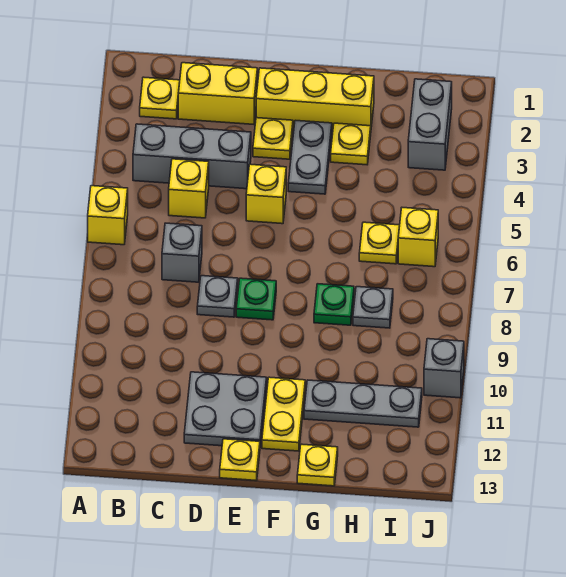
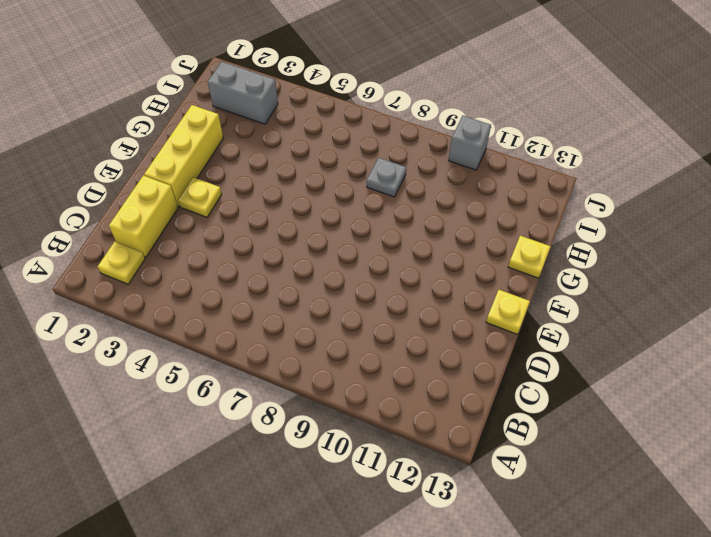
none -> yellow 1x1 brick [88,186,128,245]
none -> grey 1x3 brick [133,124,251,189]
none -> yellow 1x1 brick [169,159,209,218]

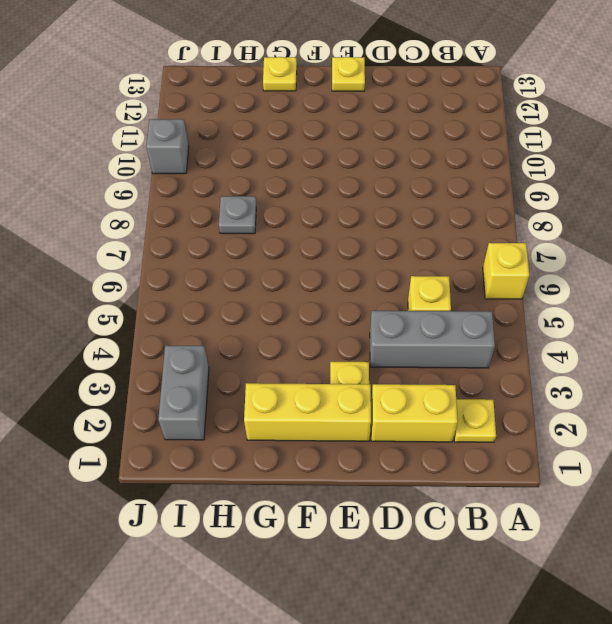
none -> grey 1x1 brick [162,223,202,282]
none -> grey 1x1 plate [197,276,238,317]
none -> grey 2x2 plate [184,372,267,446]

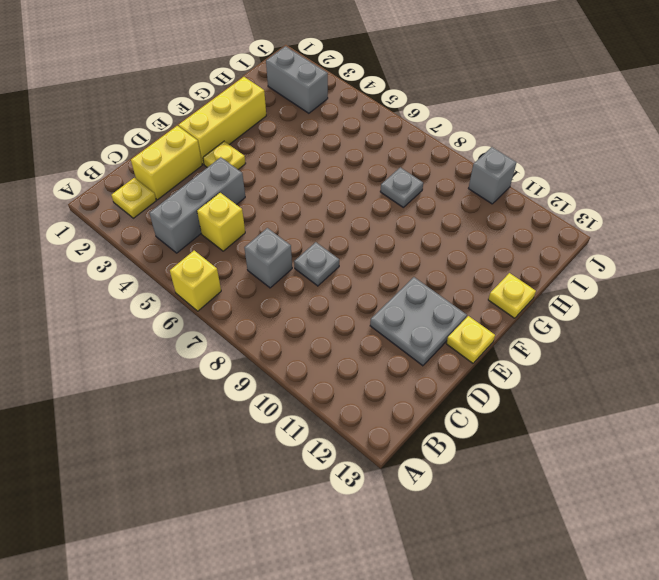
none -> yellow 1x1 brick [246,164,286,224]
none -> green 1x1 plate [236,278,276,320]
none -> grey 1x2 plate [288,120,332,194]

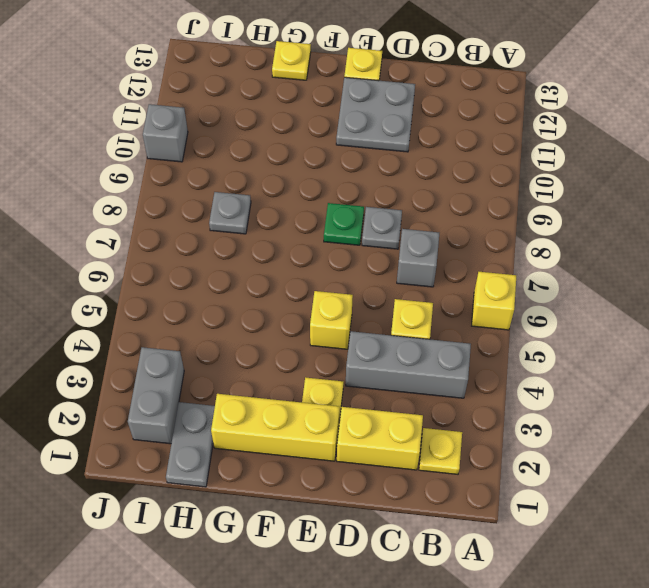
grey 1x2 plate [166,402,215,487] -> grey 1x2 plate moved to [288,120,332,194]
none -> yellow 1x2 plate [262,377,305,451]
none -> yellow 1x1 plate [331,123,371,165]
none -> green 1x1 plate [314,284,354,325]

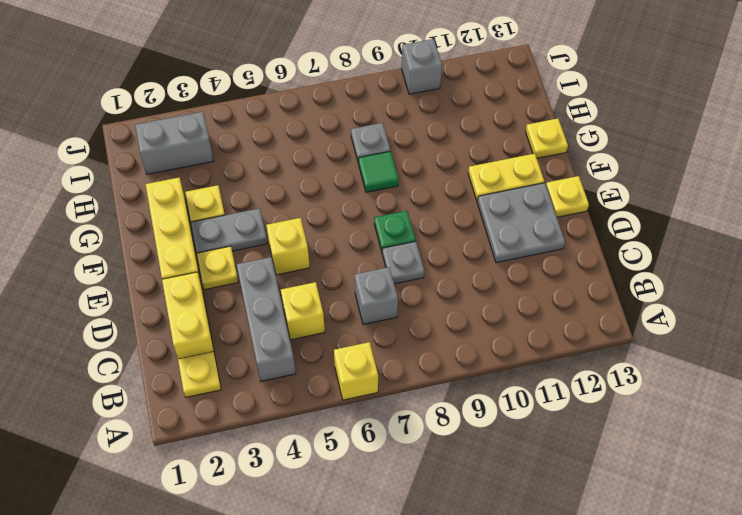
green 1x1 tile [358,151,399,192] -> green 1x1 plate [314,284,354,325]
none -> grey 1x3 plate [304,380,422,427]
none -> yellow 1x1 plate [359,222,400,264]
none -> yellow 1x1 brick [398,208,438,267]

